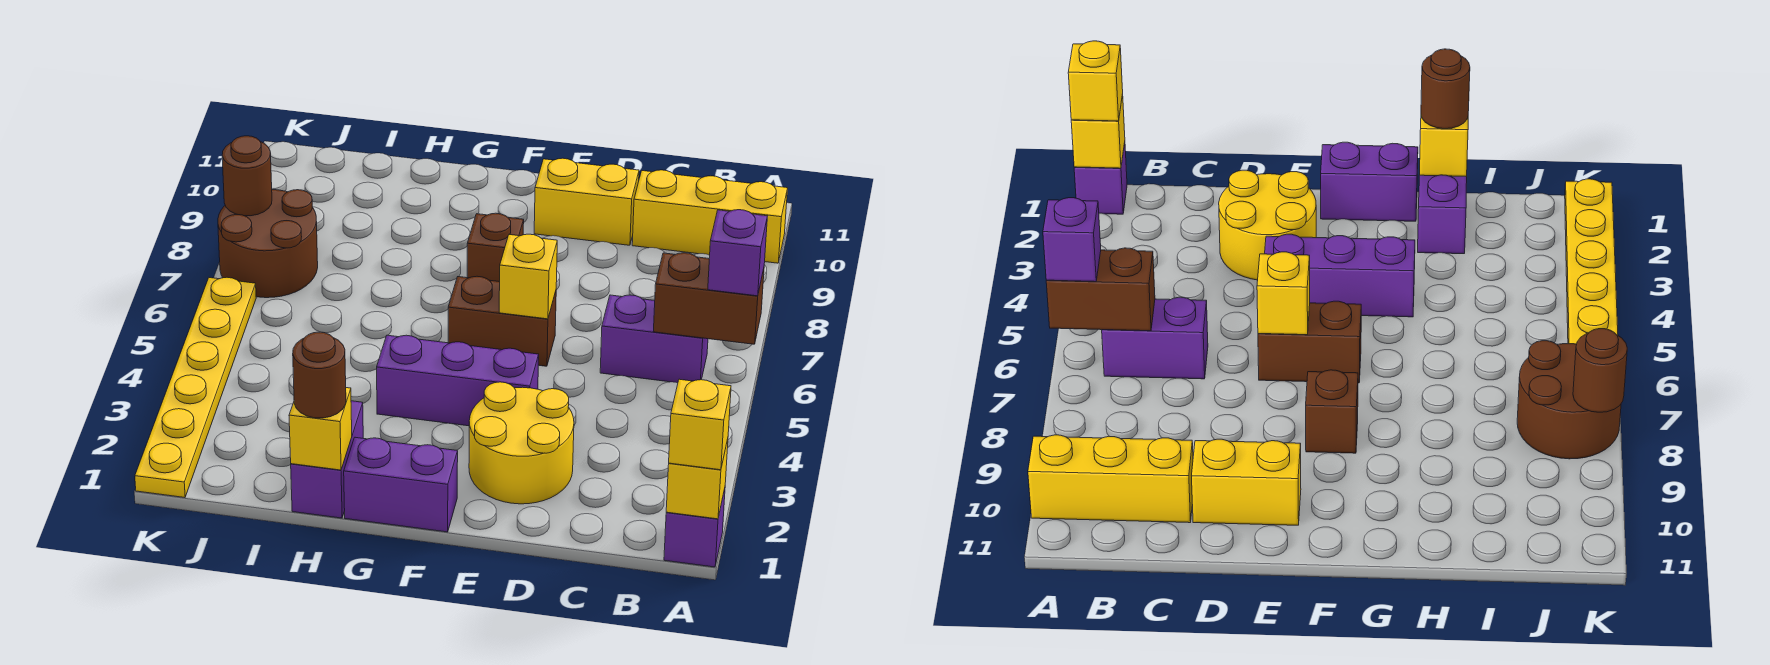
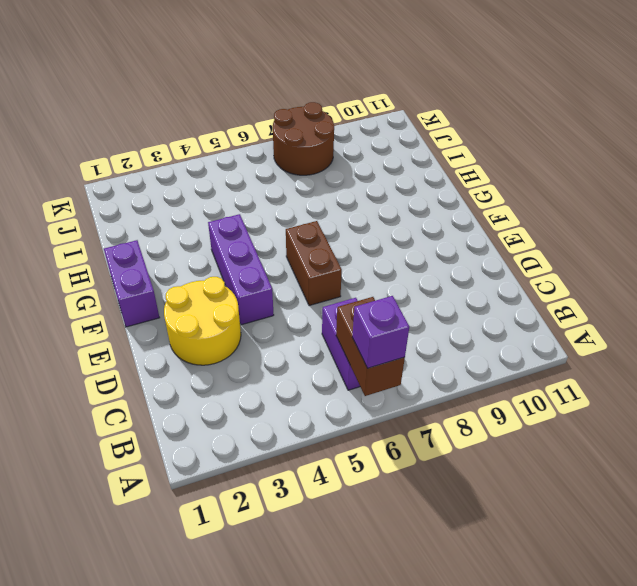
none -> purple 1x1 brick [664,489,725,567]
none -> yellow 1x3 brick [632,170,788,263]
none -> yellow 1x2 brick [534,158,639,245]

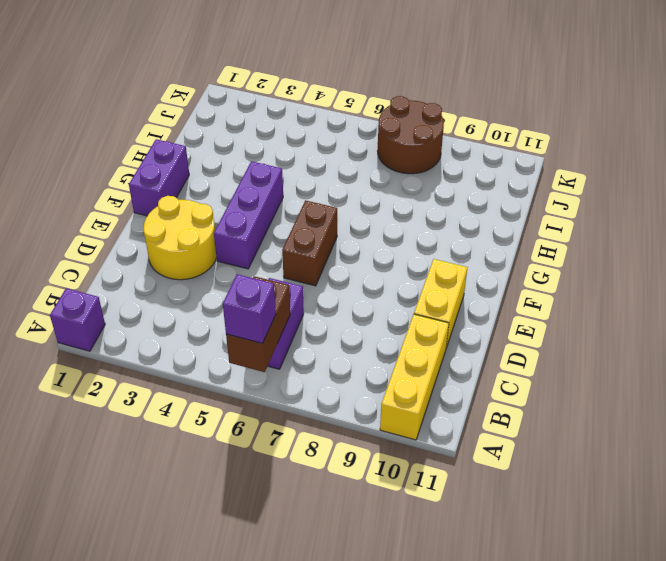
none -> brown 1x1 brick [467,213,524,282]
none -> purple 1x2 brick [291,401,363,518]
none -> yellow 1x6 plate [135,277,256,498]

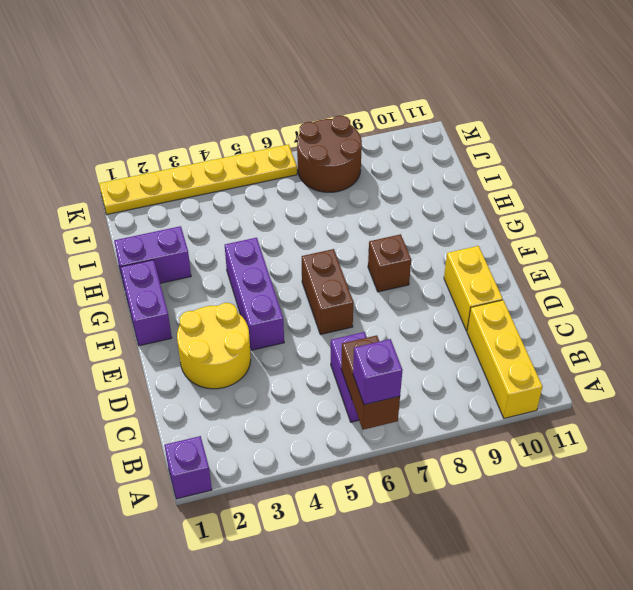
none -> yellow 1x1 brick [666,439,728,519]
none -> yellow 1x1 brick [499,234,557,319]
none -> yellow 1x1 brick [289,388,352,470]

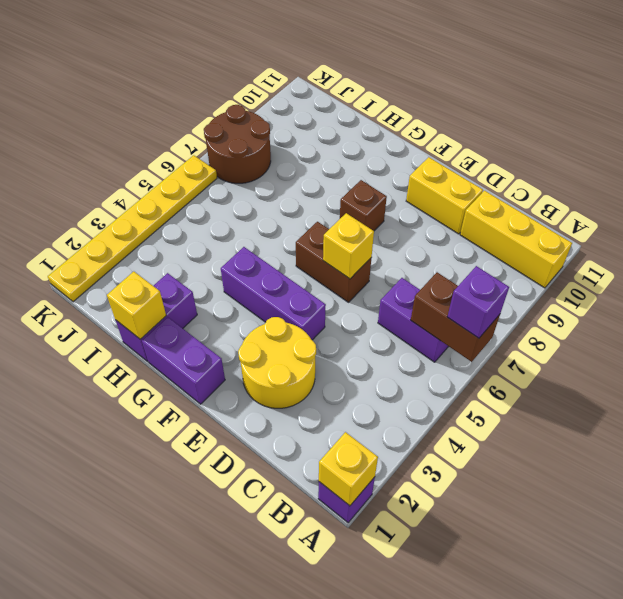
none -> brown 1x1 round brick [222,136,272,216]
none -> yellow 1x1 brick [669,379,731,470]
none -> brown 1x1 round brick [293,332,346,418]

